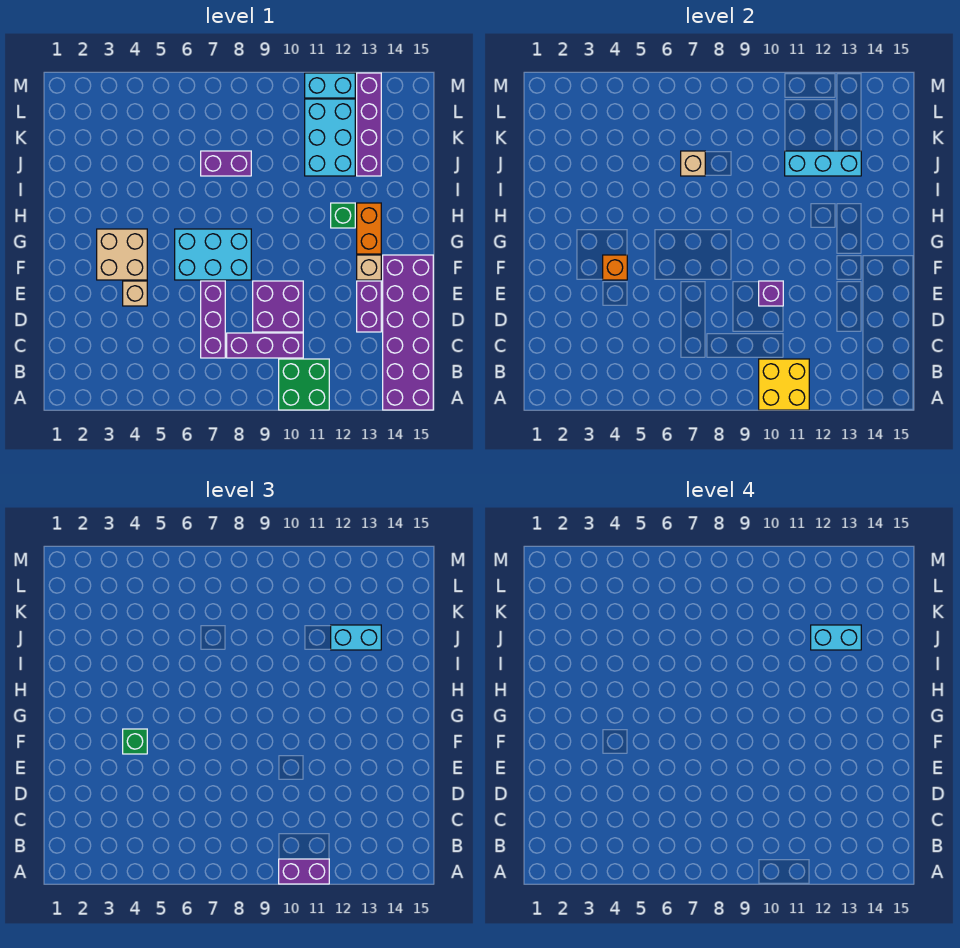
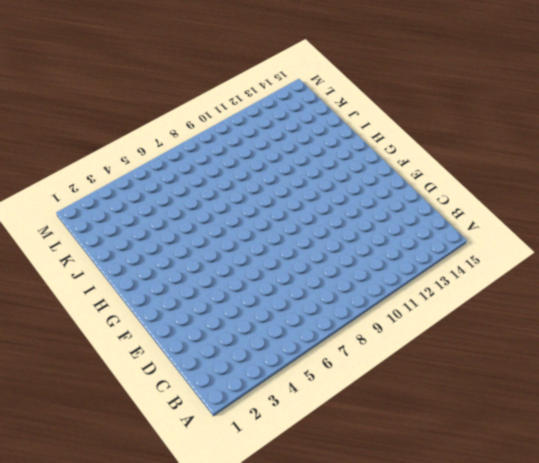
none -> green 2x2 brick [279,359,329,410]
none -> purple 2x6 brick [383,255,433,410]
none -> purple 1x3 brick [201,281,225,358]

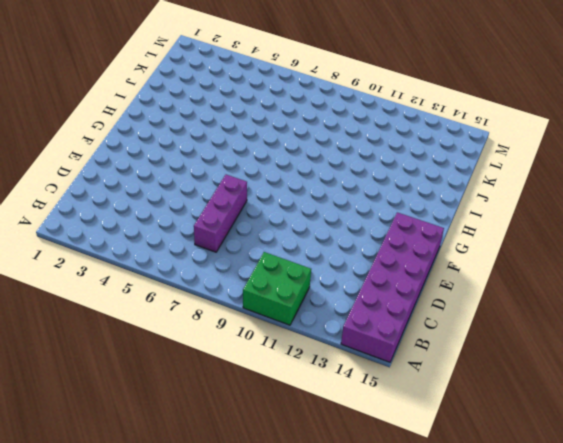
none -> purple 1x3 brick [227,333,303,358]
none -> purple 2x2 brick [253,281,303,332]
none -> purple 1x2 brick [357,281,381,332]

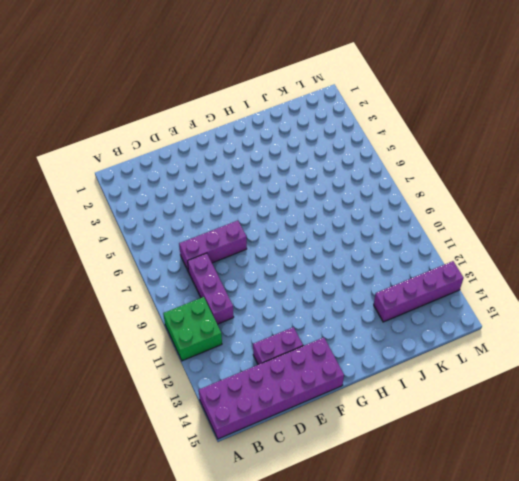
none -> purple 2x2 brick [253,281,303,332]
none -> tan 1x1 brick [123,281,147,306]
none -> tan 2x2 brick [97,229,147,280]

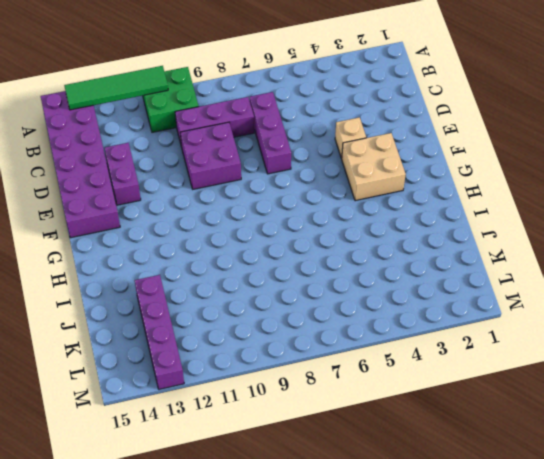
green 1x4 tile [64,66,168,110] -> yellow 2x2 brick [759,359,809,410]
none -> cyan 2x3 brick [175,229,251,280]
none -> tan 1x1 brick [357,255,381,280]
none -> orange 1x2 brick [357,203,381,254]

